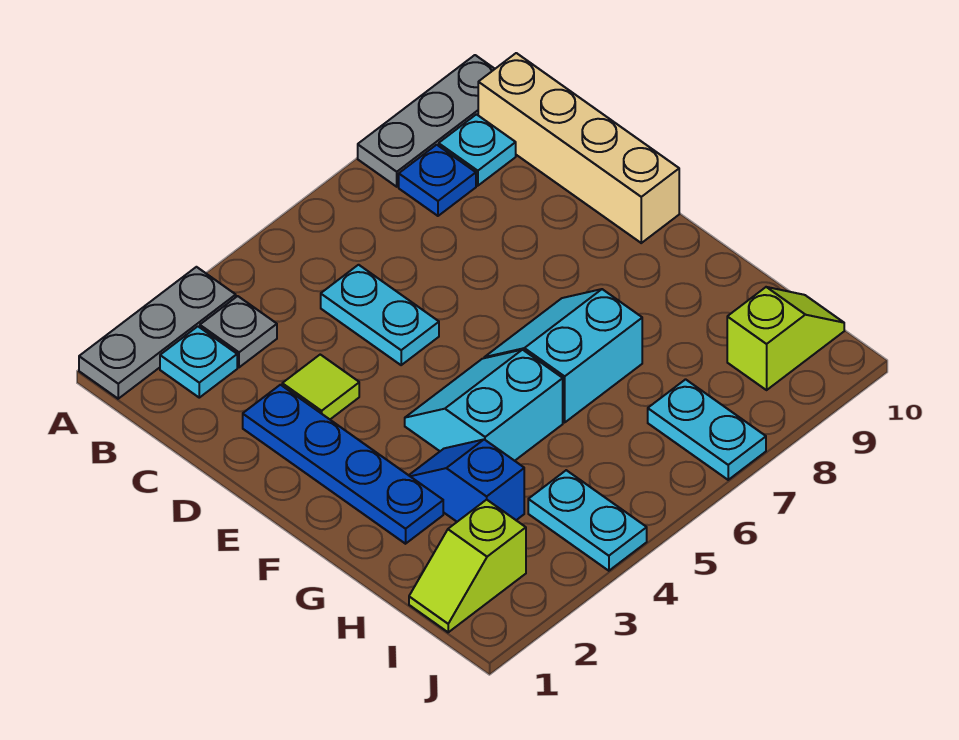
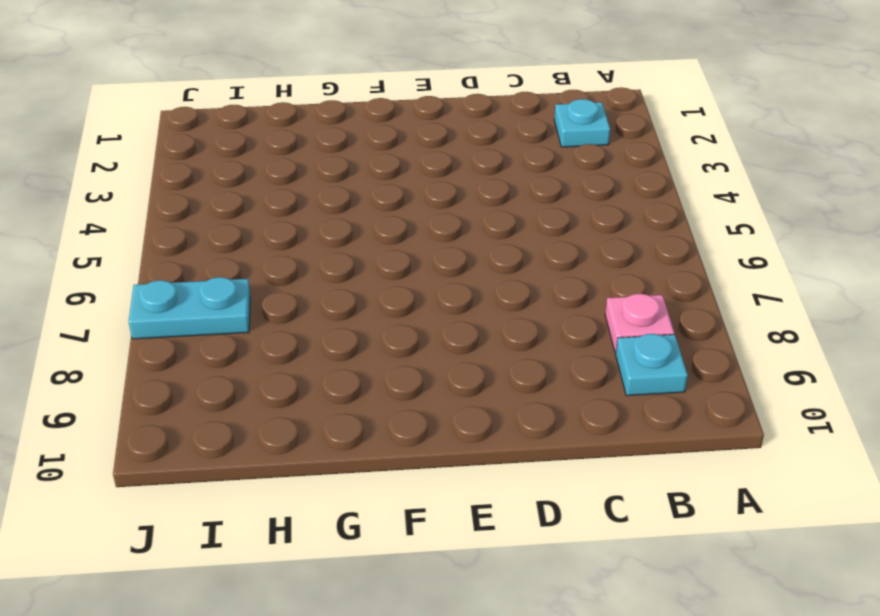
pink 1x1 plate [605,294,674,353] -> blue 1x1 plate [399,145,476,216]
none -> grey 1x3 plate [79,267,236,399]
none -> grey 1x3 plate [358,55,494,187]
none -> grey 1x1 plate [200,296,277,367]

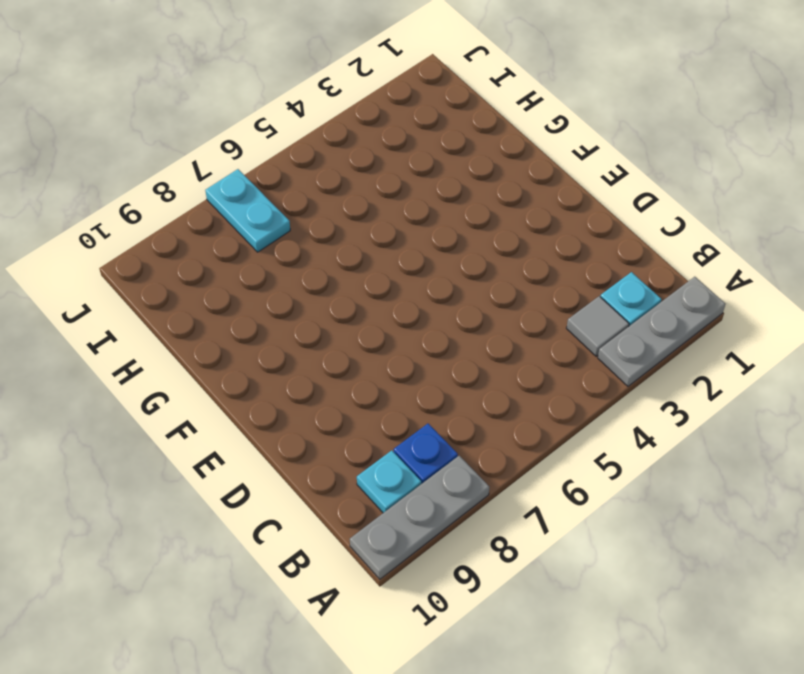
grey 1x1 tile [566,296,629,356] -> grey 1x1 plate [200,296,277,367]
none -> tan 1x4 brick [478,53,679,243]
none -> cyan 1x2 plate [321,265,439,365]
none -> blue 1x4 plate [243,385,443,544]

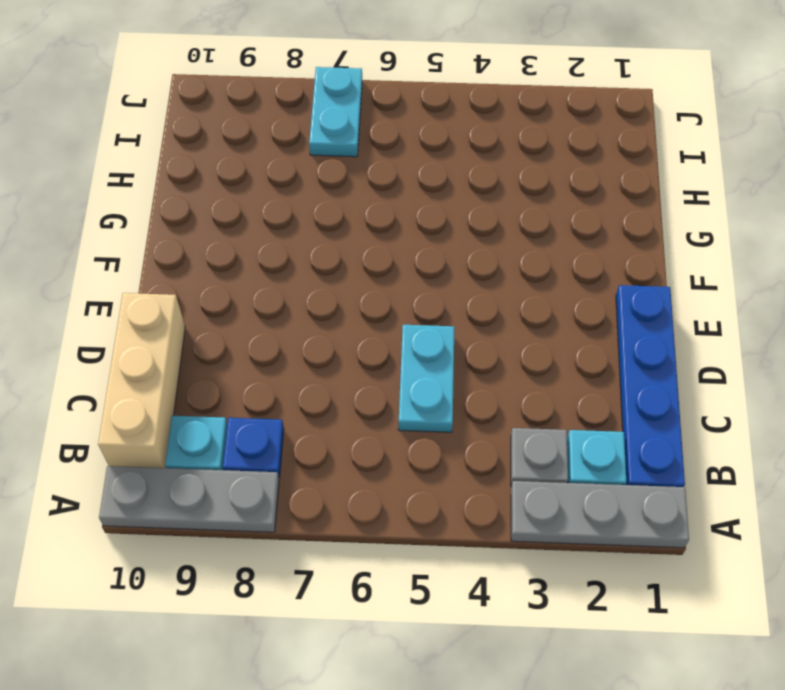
blue 1x4 plate [616,285,685,487] -> blue 1x4 plate moved to [243,385,443,544]
tan 1x3 brick [98,293,185,468] -> tan 1x4 brick [478,53,679,243]
none -> lime 1x1 tile [282,355,359,419]
none -> cyan 2x2 slope [405,350,563,461]
none -> cyan 2x2 slope [484,289,642,422]

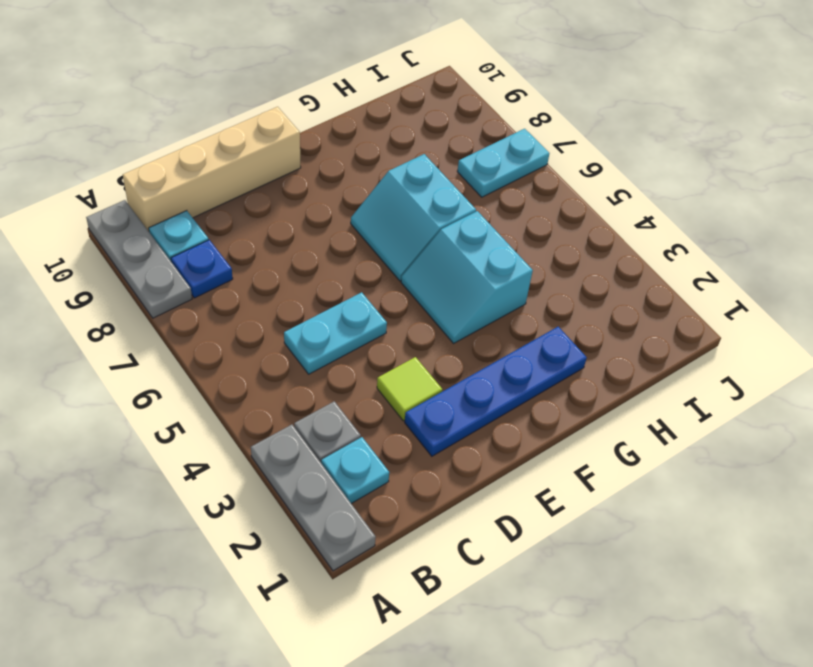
none -> blue 1x2 slope [409,439,524,522]
none -> lime 1x2 slope [409,500,526,632]
none -> cyan 1x2 plate [528,470,647,571]

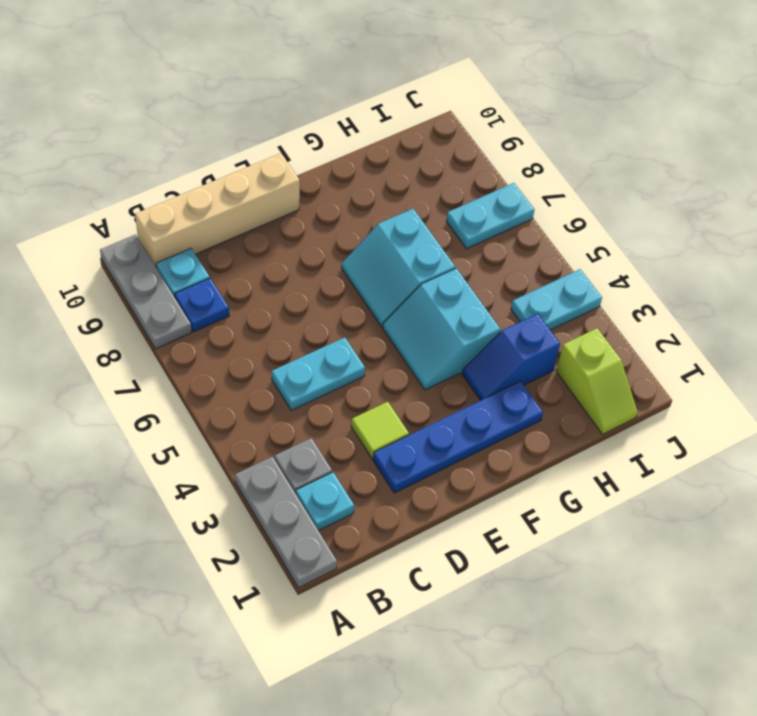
none -> lime 1x2 slope [727,287,844,390]

